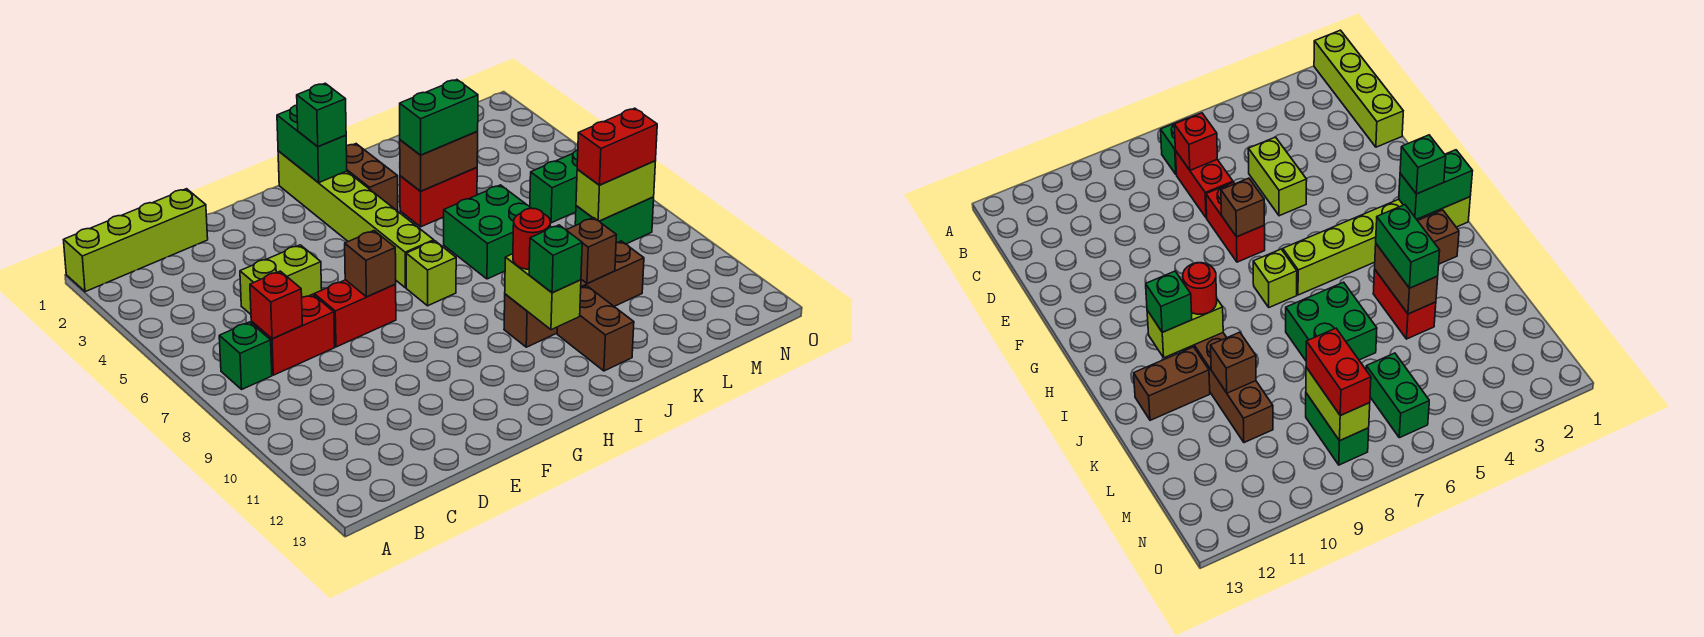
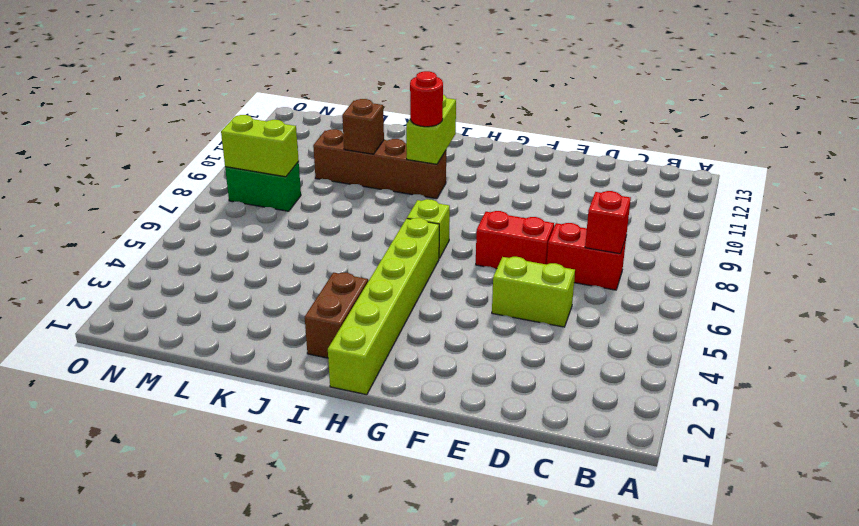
none -> lime 1x4 brick [64,189,208,292]
none -> green 1x1 brick [219,322,272,389]
none -> red 1x2 brick [400,168,477,227]

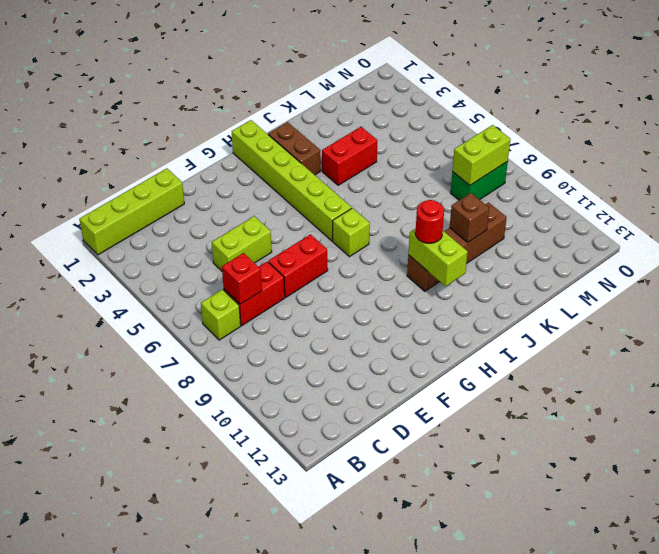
lime 1x1 brick [201,289,241,340] -> green 1x1 brick [219,322,272,389]
none -> green 2x2 brick [444,185,530,279]
none -> brown 1x2 brick [557,286,634,371]
none -> green 1x2 brick [530,150,578,223]

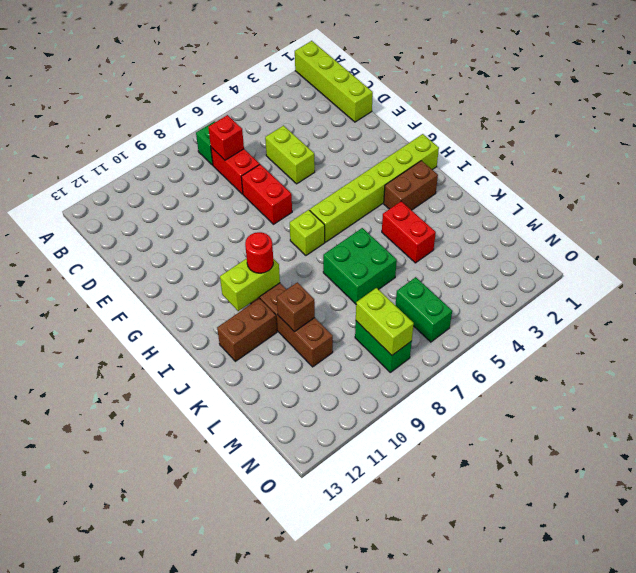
none -> brown 1x1 brick [345,231,396,297]
none -> green 1x2 brick [277,105,347,183]
none -> brown 1x2 brick [400,132,478,191]

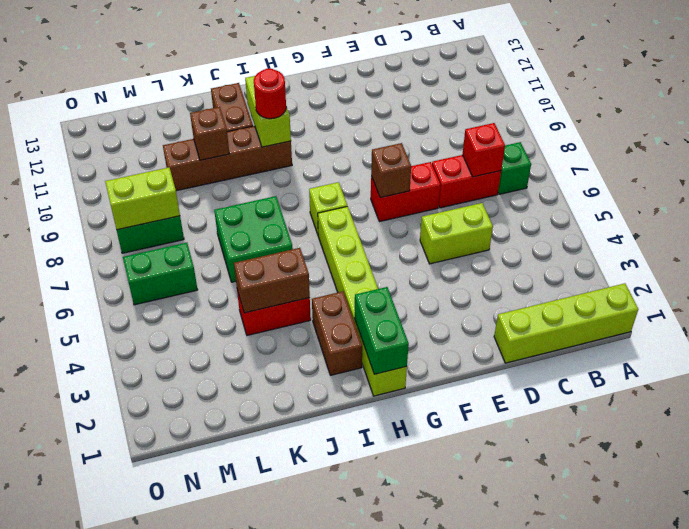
none -> green 1x1 brick [297,83,346,147]
none -> green 1x1 brick [529,225,582,293]
none -> green 1x2 brick [400,80,478,155]

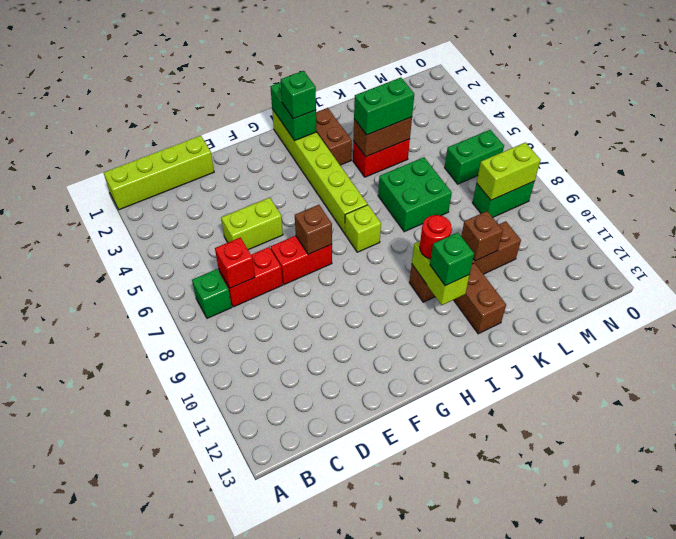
none -> red 1x2 brick [577,108,657,185]

